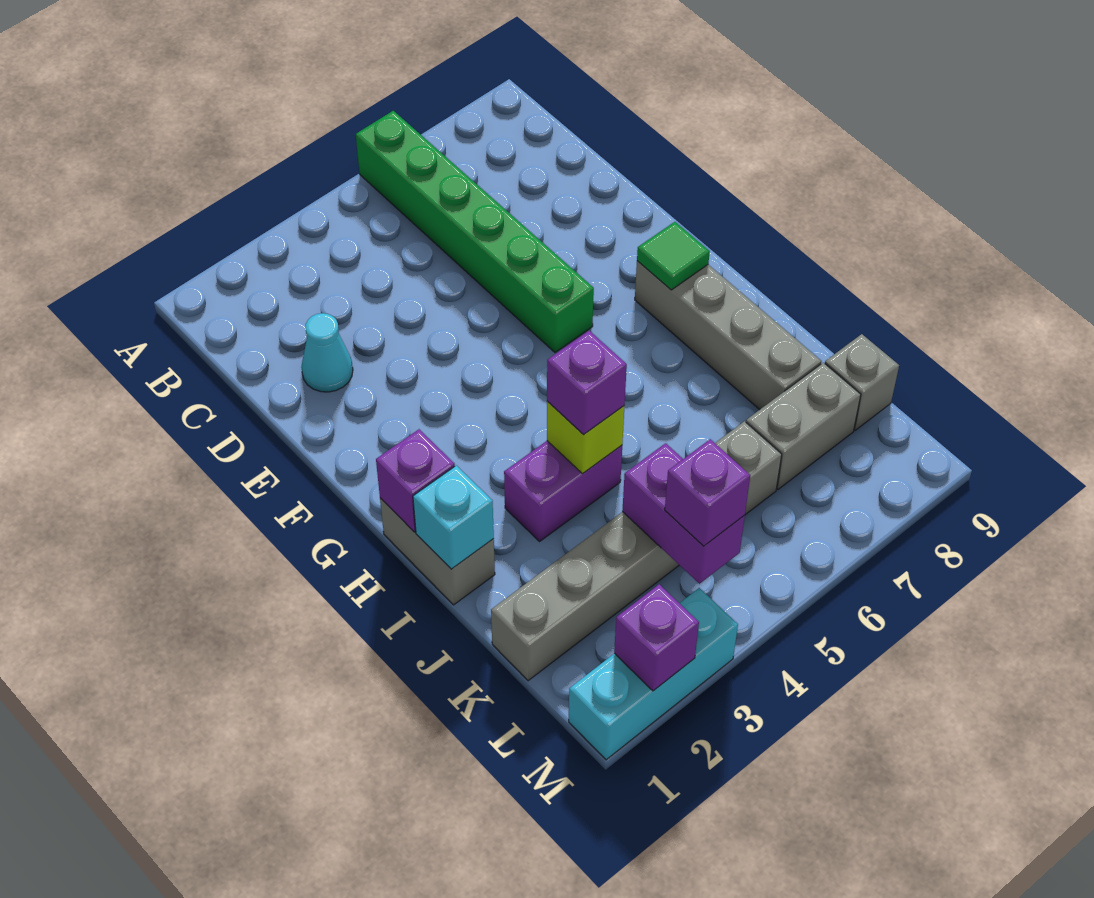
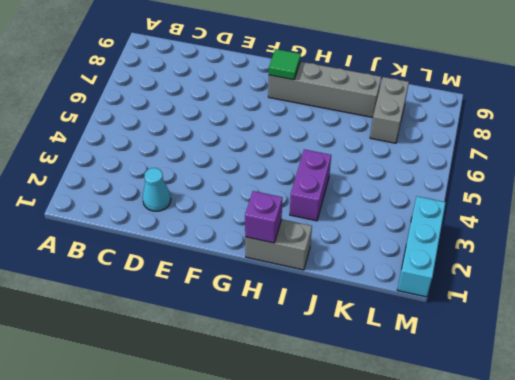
none -> green 1x6 brick [356,111,594,353]
none -> grey 1x6 brick [491,421,782,681]
none -> grey 1x1 brick [825,334,899,430]

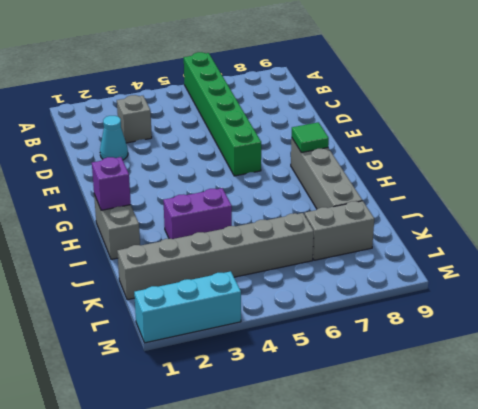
grey 1x1 brick [117,95,152,143] -> grey 1x1 brick moved to [825,334,899,430]
none -> cyan 1x1 brick [413,465,494,569]
none -> lime 1x1 brick [547,401,624,474]
none -> purple 1x2 brick [622,443,745,584]

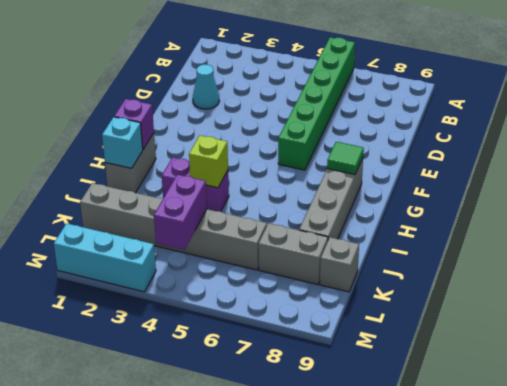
none -> purple 1x1 brick [614,584,699,691]
none -> purple 1x1 brick [547,331,627,435]
none -> purple 1x1 brick [665,439,750,546]

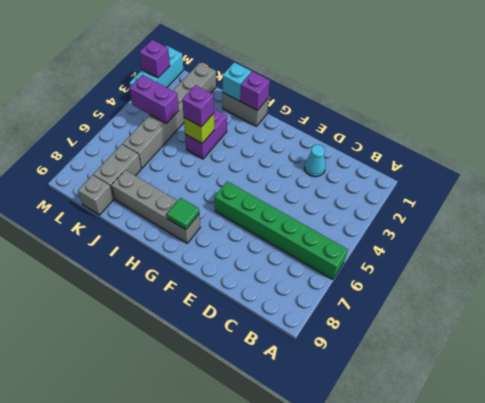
none -> purple 1x1 brick [665,439,750,546]

